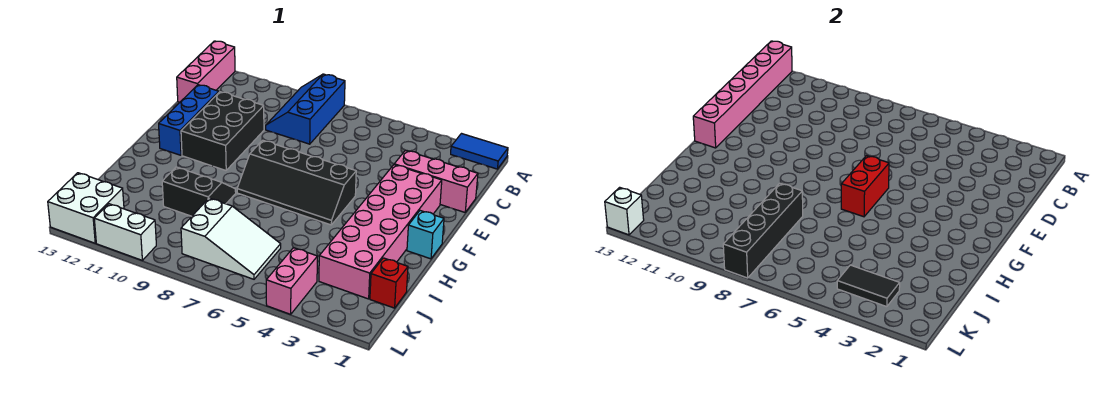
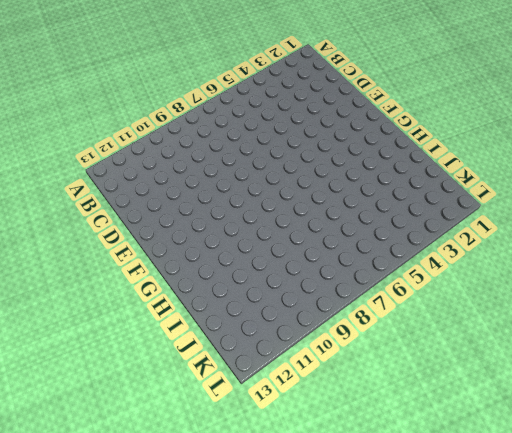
none -> blue 1x2 tile [451,134,508,169]
none -> blue 2x3 slope [266,74,345,144]
none -> pink 1x3 brick [177,41,235,102]

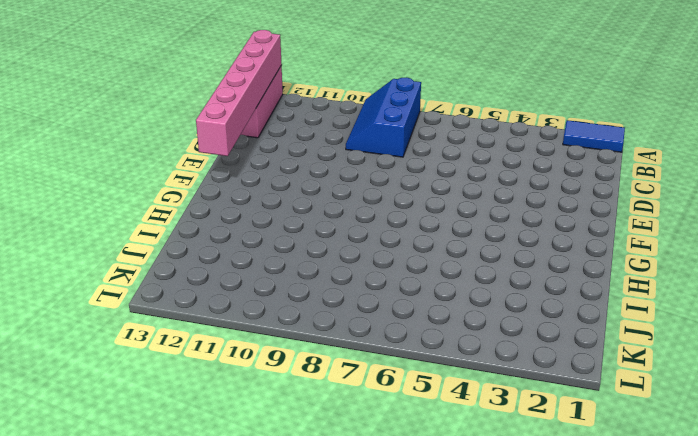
none -> pink 1x3 brick [394,150,478,212]
none -> black 2x3 brick [181,92,264,170]
none -> blue 1x3 brick [159,85,219,155]

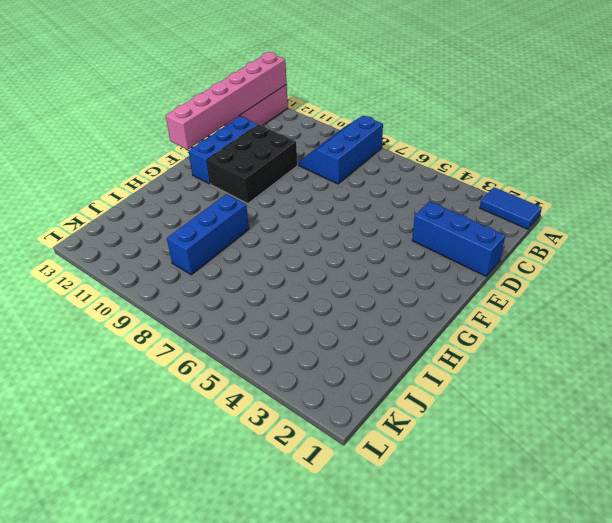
blue 1x3 brick [412,201,505,276] -> pink 1x3 brick [394,150,478,212]
blue 1x3 brick [167,194,249,275] -> black 2x2 slope [162,167,236,216]
none -> pink 2x6 brick [319,165,442,299]
none -> black 2x4 slope [237,140,356,225]
none -> cyan 1x1 brick [407,211,444,259]

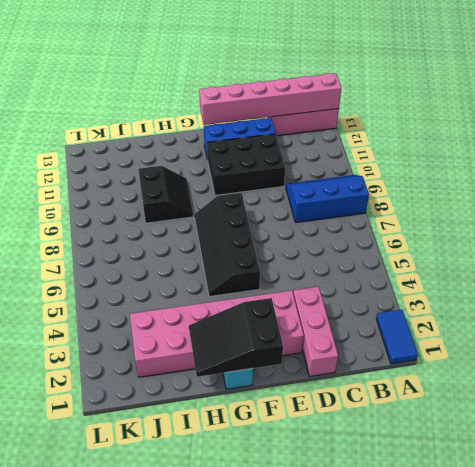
black 2x3 slope [189,298,283,377] -> none
none -> red 1x1 brick [370,258,408,308]
none -> white 2x3 slope [181,198,281,279]
none -> pink 1x2 brick [266,248,317,314]

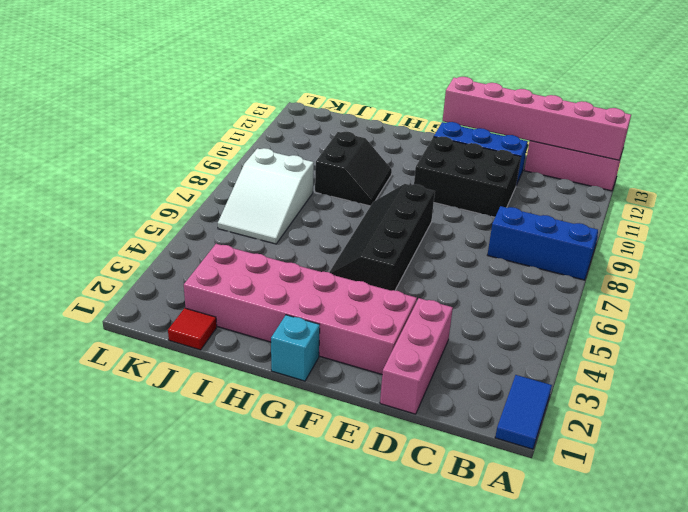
red 1x1 tile [168,308,217,350] -> red 1x1 brick [370,258,408,308]
none -> pink 1x2 brick [266,248,317,314]
none -> white 2x2 brick [48,173,124,243]
none -> white 1x2 brick [94,204,156,260]

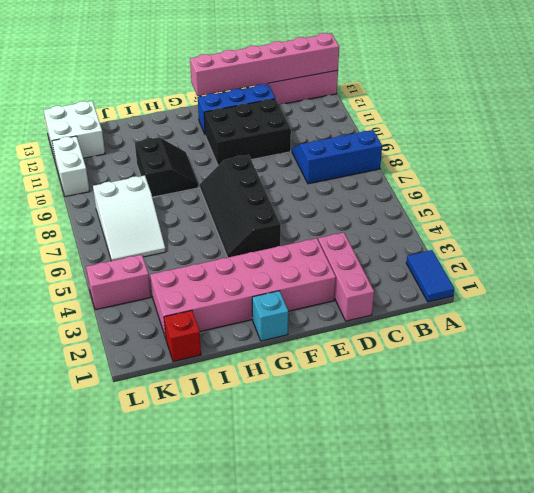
none -> red 1x2 brick [841,156,889,217]
none -> black 1x4 brick [723,183,803,278]
none -> black 1x2 tile [837,265,900,307]

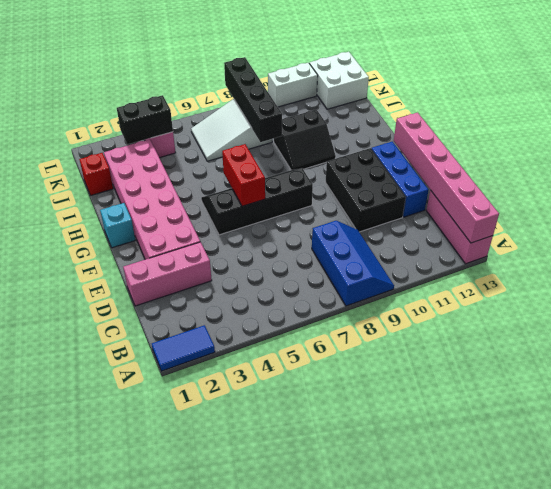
black 1x2 brick [117,95,173,144] -> black 1x2 tile [837,265,900,307]
none -> white 1x1 brick [605,187,644,235]

